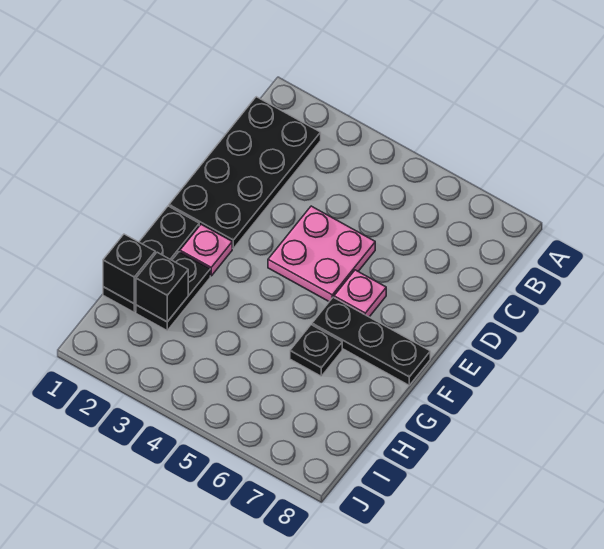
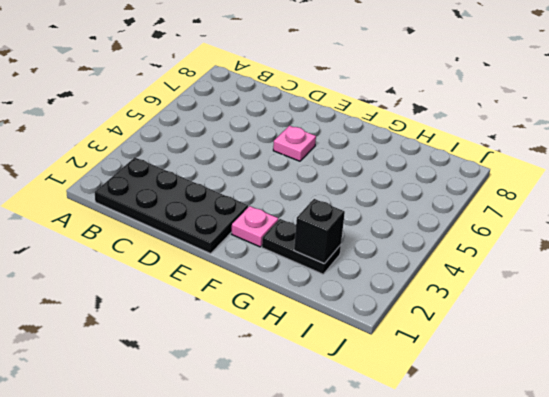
none -> pink 2x2 plate [268,206,375,301]
none -> black 1x3 plate [103,206,199,312]

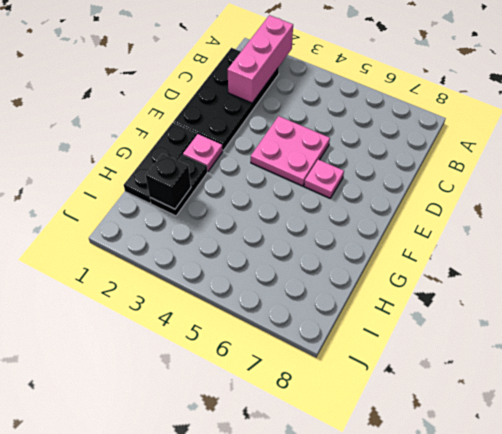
pink 1x3 brick [227,15,293,103] -> none
none -> black 1x3 plate [312,297,430,385]
none -> black 1x1 plate [290,325,342,376]

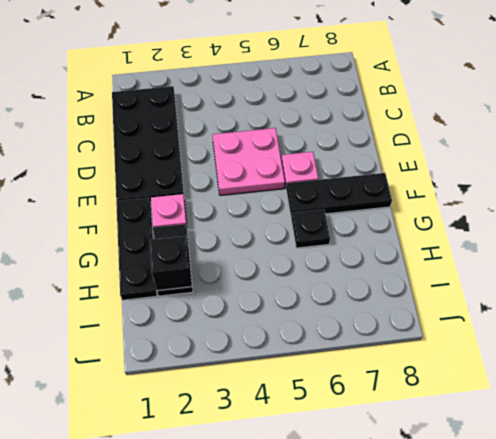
none -> black 1x1 brick [103,234,155,303]

